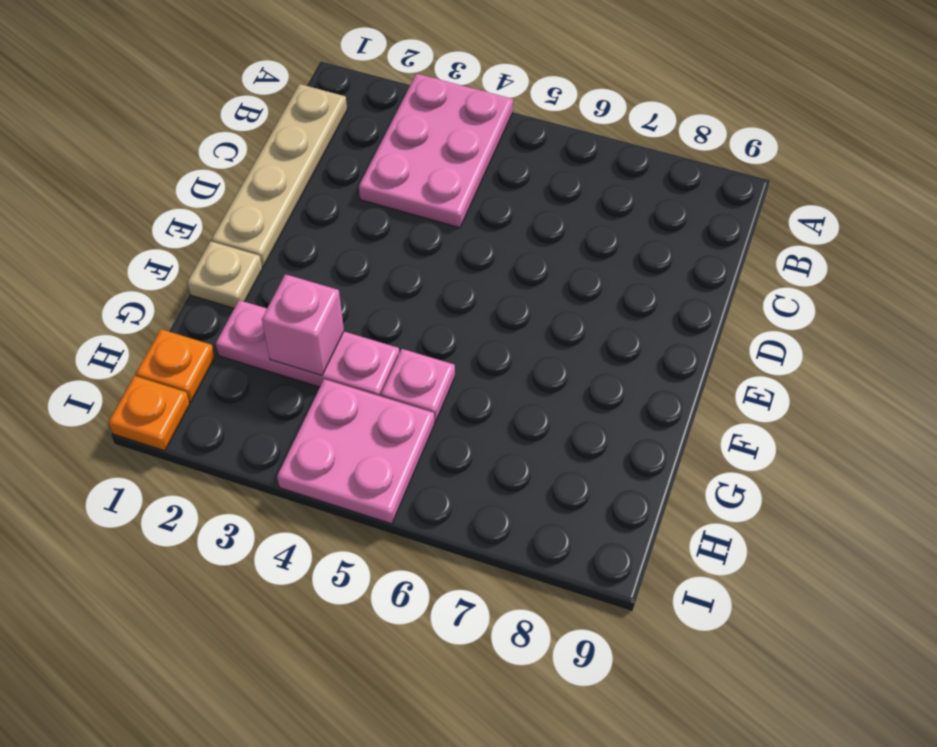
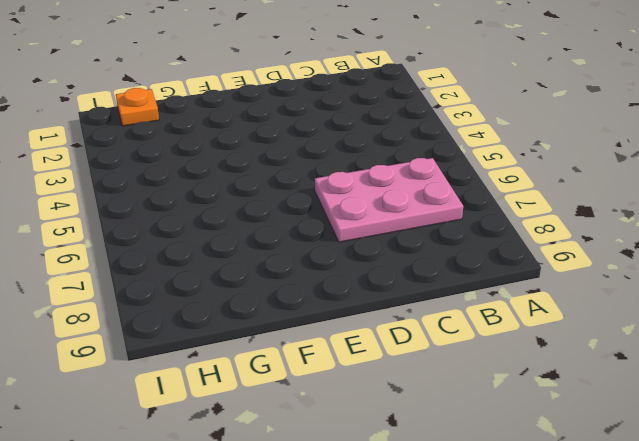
pink 2x3 plate [315,158,463,242] -> pink 2x3 plate moved to [359,74,513,228]
none -> tan 1x4 plate [212,84,347,266]
none -> tan 1x1 plate [187,241,262,308]

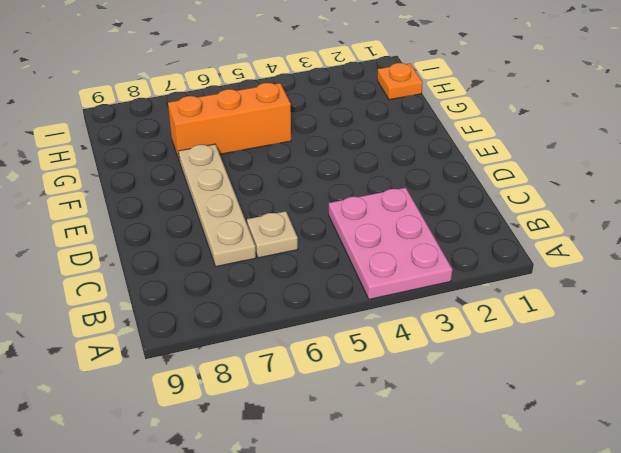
tan 1x1 plate [247,211,298,258] -> tan 1x1 plate moved to [187,241,262,308]
tan 1x4 plate [179,144,256,266] -> tan 1x4 plate moved to [212,84,347,266]
orange 1x3 brick [168,83,291,159] -> pink 1x1 plate [381,349,455,422]
none -> pink 1x3 plate [216,300,399,396]
none -> pink 2x2 plate [277,379,434,524]

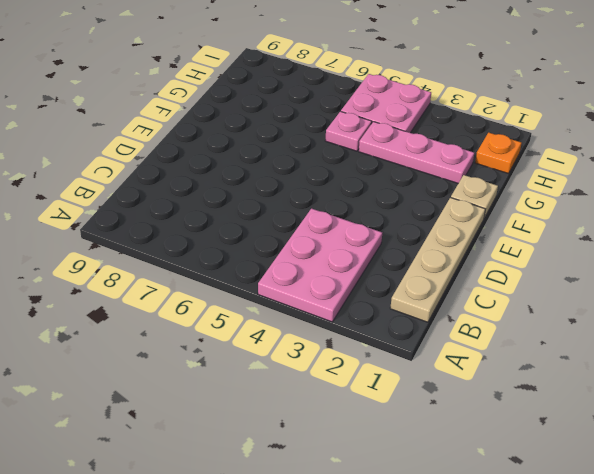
none -> orange 1x1 plate [108,376,190,451]
none -> pink 1x1 brick [262,274,344,375]

